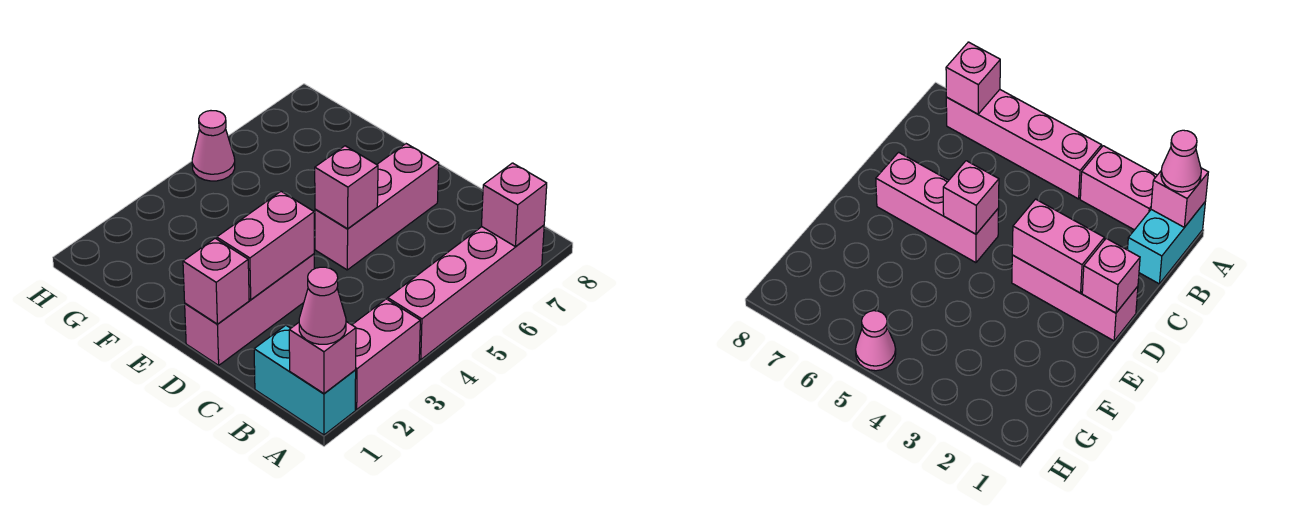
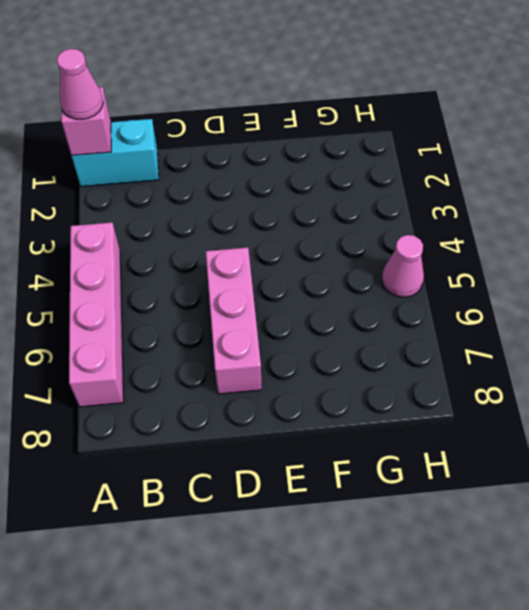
none -> pink 1x2 brick [352,299,420,409]
none -> pink 1x3 brick [185,254,314,365]
none -> pink 1x1 brick [482,163,547,247]

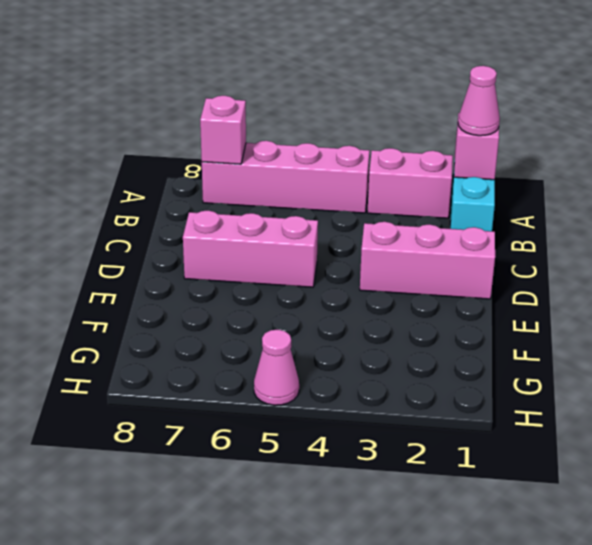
none -> pink 1x1 brick [183,238,249,324]
none -> pink 1x2 brick [217,191,314,300]
none -> pink 1x1 brick [315,146,378,229]

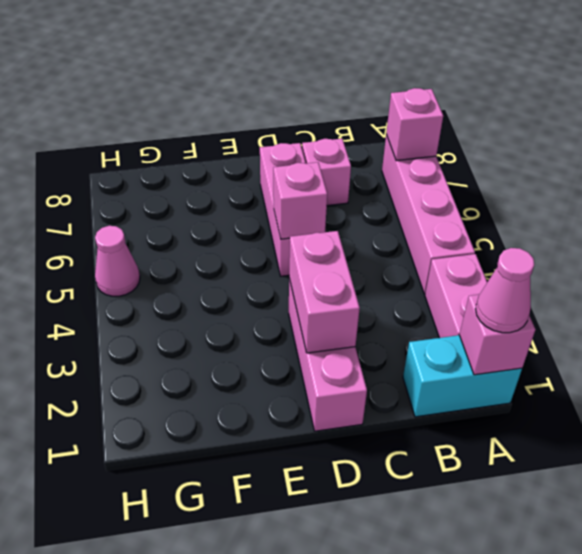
pink 1x1 brick [302,139,351,206] -> pink 1x1 brick moved to [183,238,249,324]

